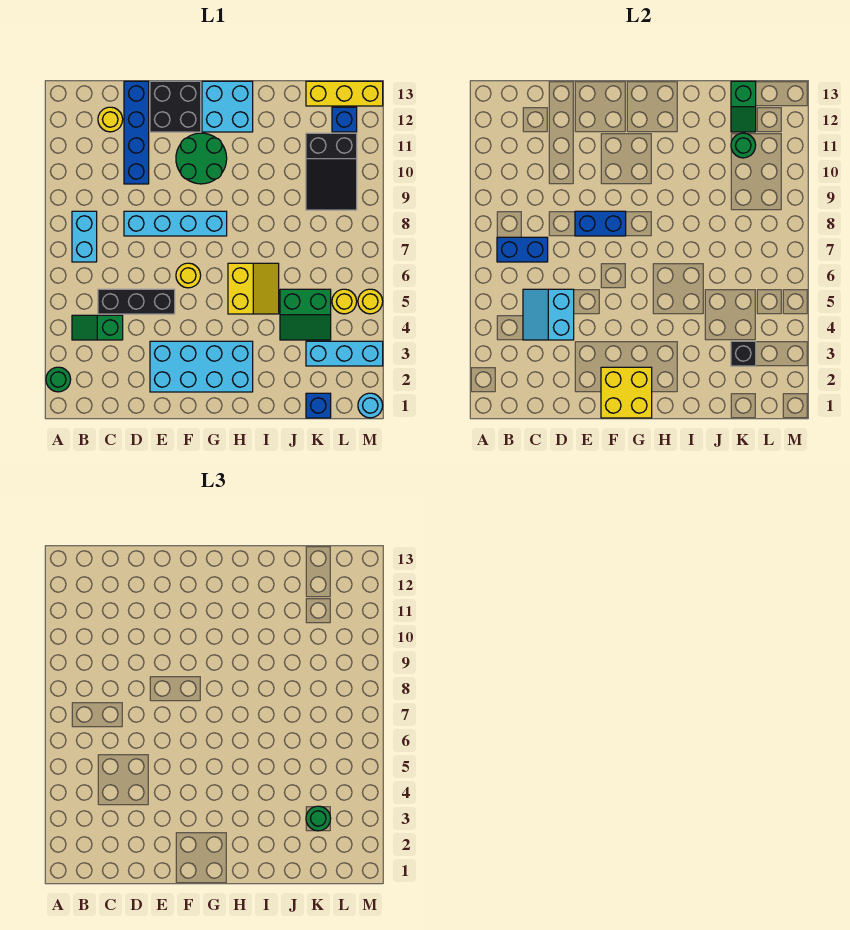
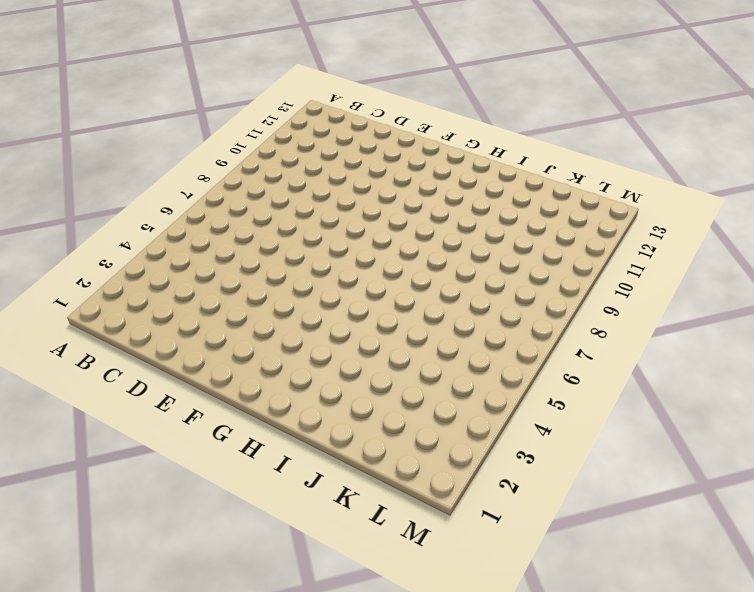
none -> green 1x1 round brick [46,367,71,392]
none -> green 1x2 slope [72,315,123,340]
none -> cyan 1x2 brick [72,211,97,262]
none -> black 1x3 brick [98,289,175,314]

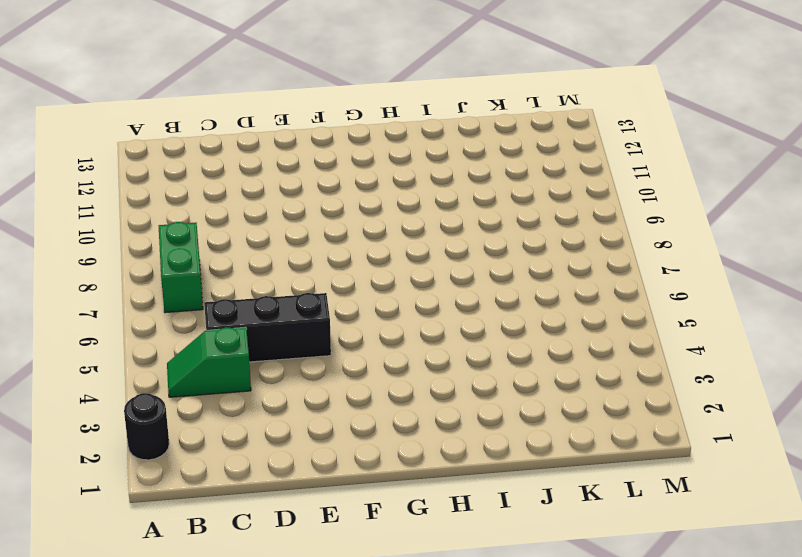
black 1x1 round brick [124,393,169,460] -> green 1x1 round brick [46,367,71,392]
green 1x2 brick [159,222,203,313] -> cyan 1x2 brick [72,211,97,262]
none -> yellow 1x1 round brick [98,107,123,132]
none -> cyan 1x4 brick [124,211,227,236]
none -> blue 1x4 brick [124,81,149,184]
none -> cyan 2x4 brick [150,341,253,392]

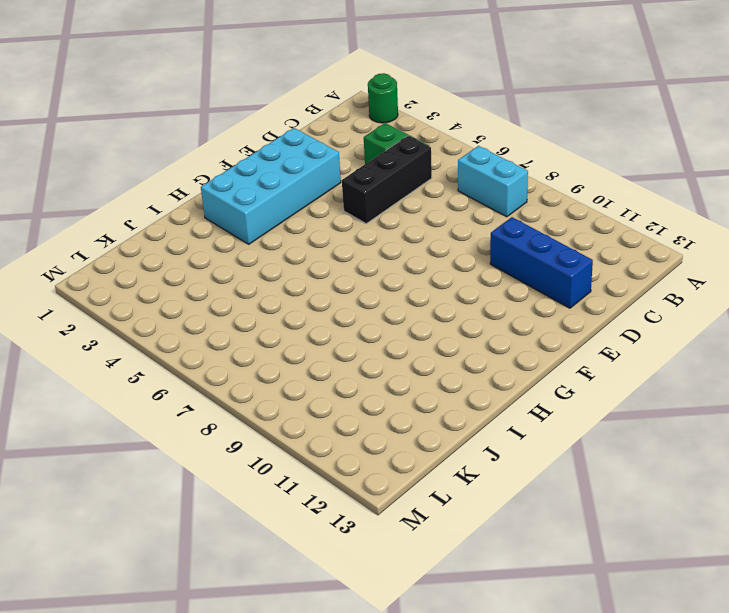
blue 1x3 brick [490,217,593,308] -> blue 1x4 brick [124,81,149,184]
none -> yellow 1x1 round brick [98,107,123,132]
none -> cyan 1x4 brick [124,211,227,236]
none -> black 2x2 brick [150,81,201,132]
none -> yellow 1x1 round brick [176,263,201,288]

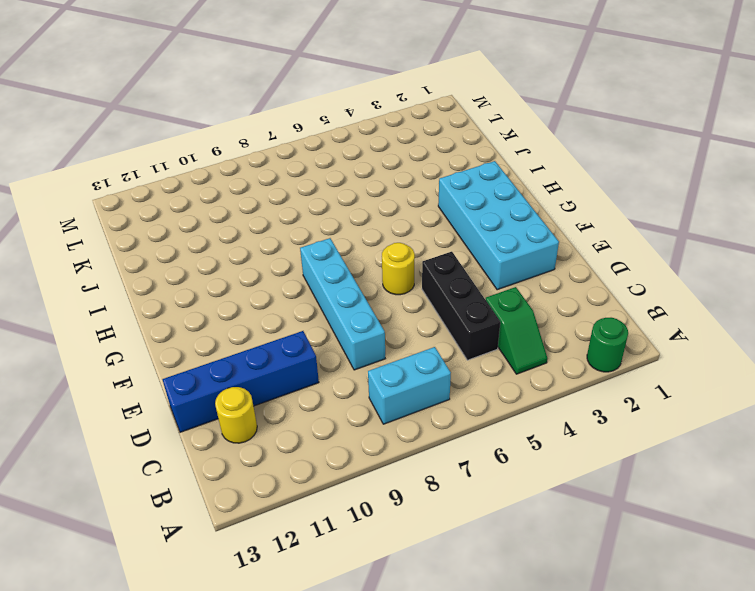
none -> black 2x2 brick [150,81,201,132]
none -> green 2x2 round brick [176,133,227,184]
none -> cyan 2x2 brick [202,81,253,132]
none -> yellow 2x2 slope [228,263,279,314]

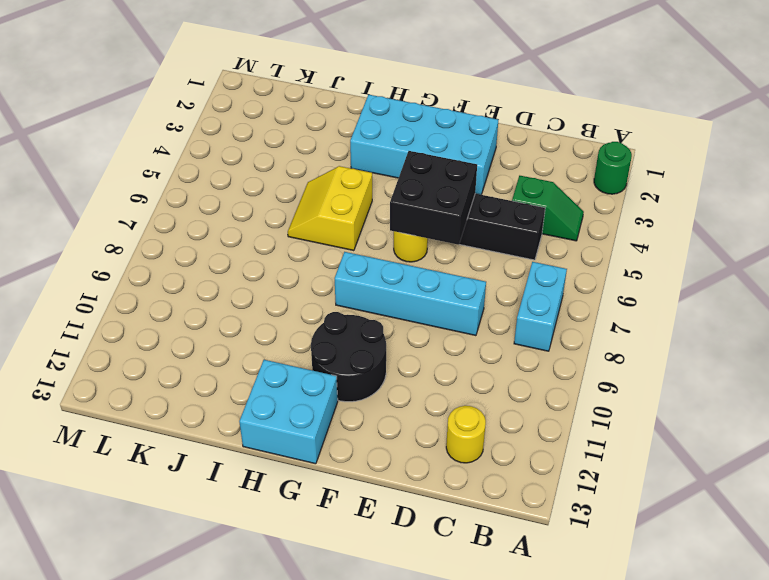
black 2x2 brick [390,151,477,245] -> black 2x2 brick moved to [150,81,201,132]
black 2x2 round brick [311,312,386,402] -> green 2x2 round brick [176,133,227,184]
none -> blue 1x4 brick [124,81,149,184]
none -> green 2x2 slope [280,289,331,340]
none -> blue 1x1 brick [306,393,331,418]
none -> cyan 1x3 brick [306,341,383,366]

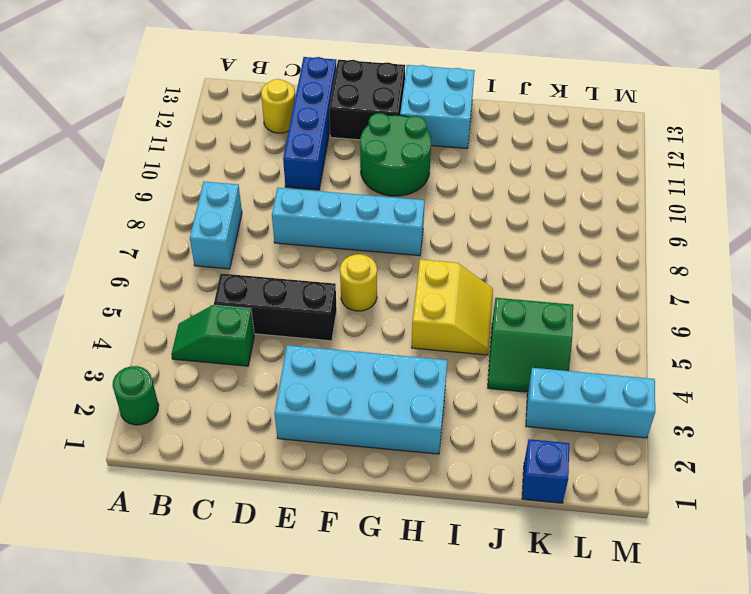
none -> black 2x3 slope [306,133,357,210]
none -> yellow 1x3 brick [306,81,383,106]
none -> yellow 1x1 round brick [332,289,357,314]
none -> blue 1x1 brick [332,107,357,132]

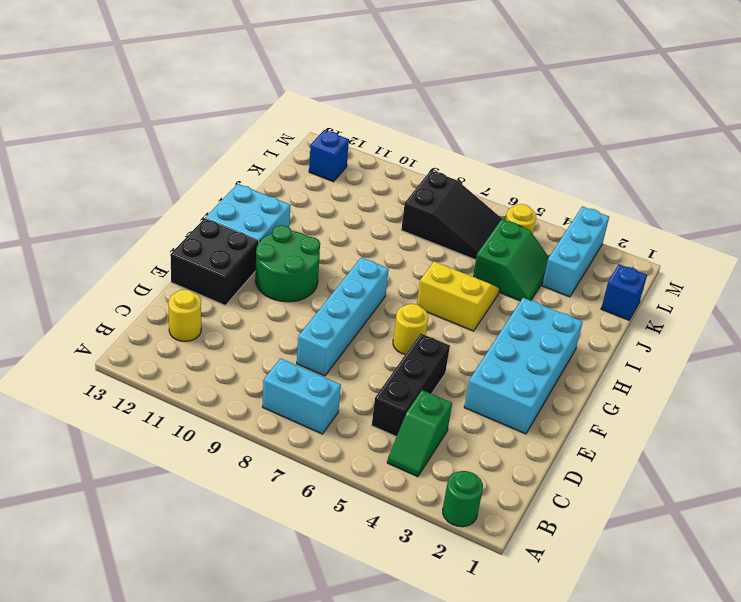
black 2x3 slope [401,170,502,260] -> black 2x3 slope moved to [306,133,357,210]
none -> blue 1x4 brick [124,81,149,184]
none -> yellow 1x3 brick [306,81,383,106]
none -> cyan 1x1 round brick [358,393,383,418]
none -> yellow 1x1 round brick [358,289,383,314]

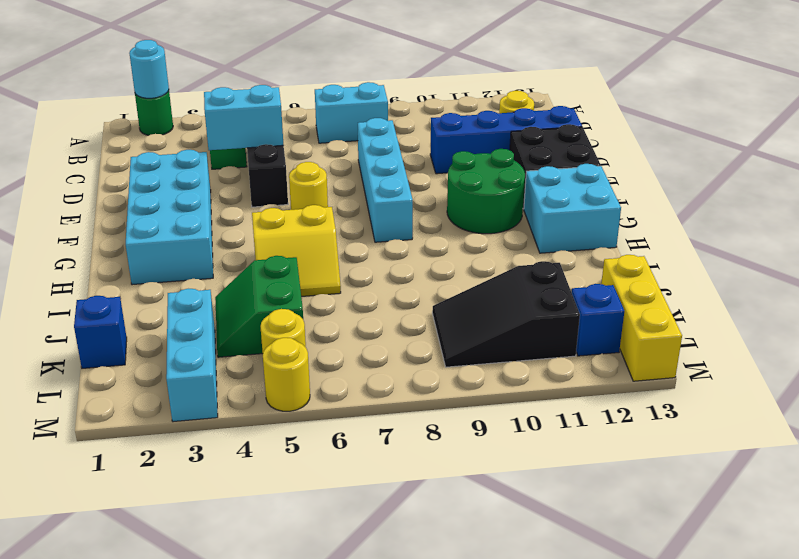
cyan 1x1 round brick [130,40,169,98] -> cyan 1x1 round brick moved to [358,393,383,418]
none -> blue 1x2 brick [497,237,548,262]
none -> blue 1x2 brick [575,211,626,236]
none -> yellow 2x2 brick [601,367,652,418]
none -> black 1x1 brick [731,341,756,366]

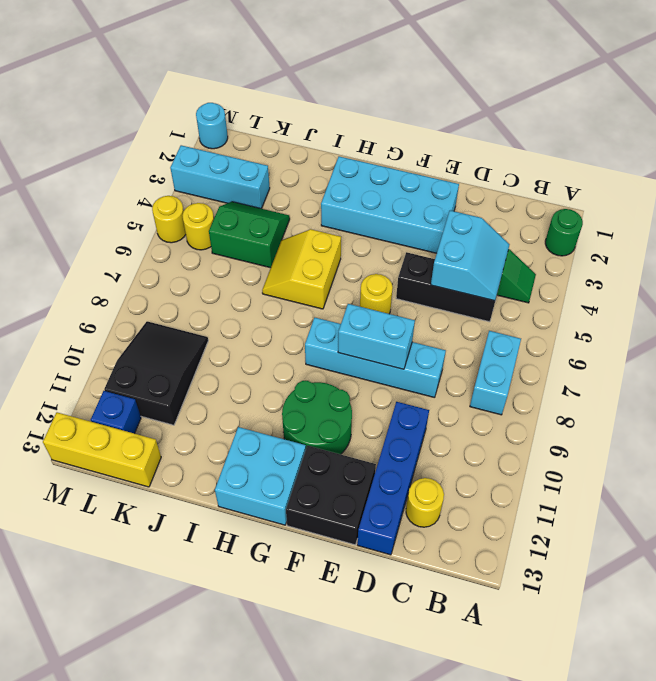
cyan 1x2 brick [338,304,415,369] -> blue 1x2 brick [575,211,626,236]
none -> blue 1x1 brick [306,393,331,418]
none -> blue 1x2 brick [497,237,548,262]
none -> yellow 2x2 brick [601,367,652,418]
none -> black 1x1 brick [731,341,756,366]

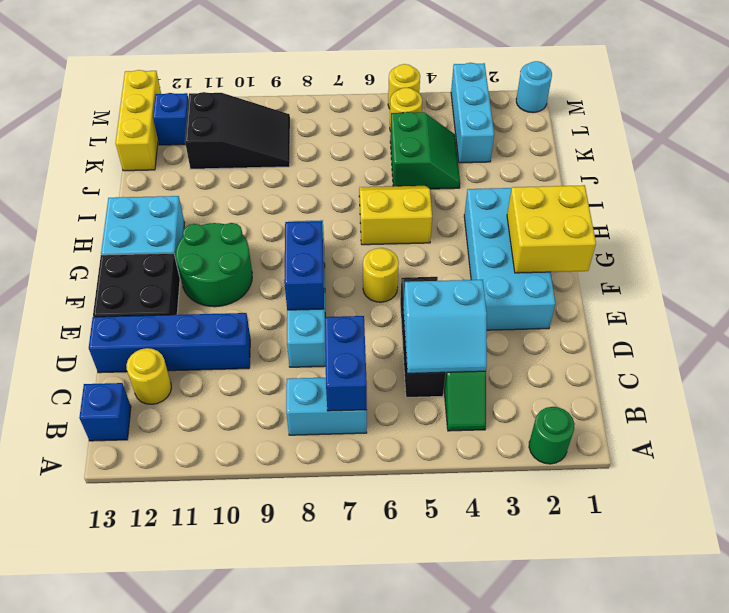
blue 1x1 brick [79,383,131,441] -> blue 1x1 brick moved to [306,393,331,418]
none -> black 1x1 brick [731,341,756,366]
none -> green 1x1 round brick [731,133,756,158]
none -> green 1x2 slope [731,81,756,132]
none -> green 1x1 round brick [306,806,331,831]

